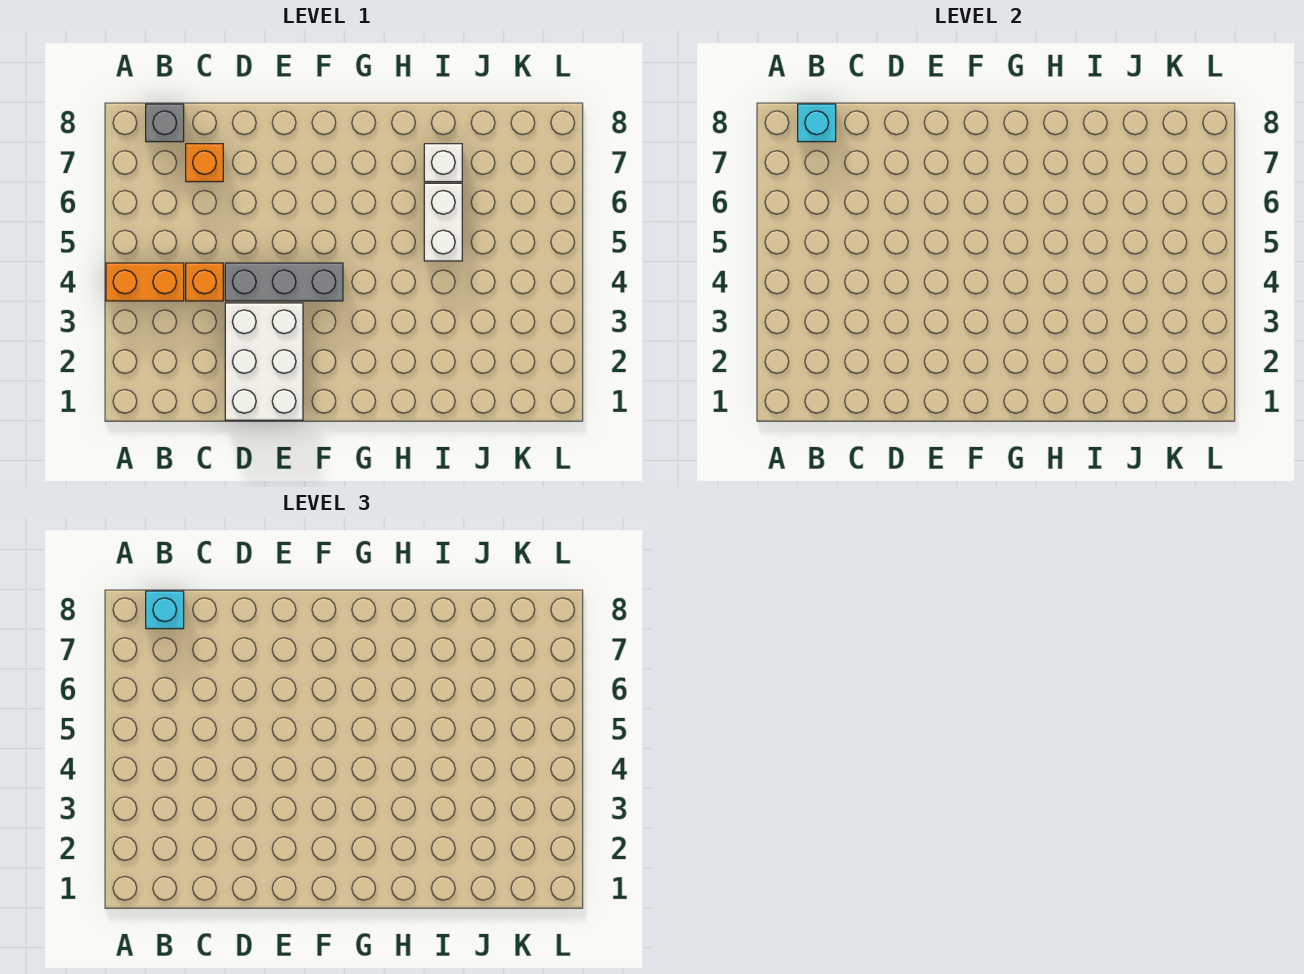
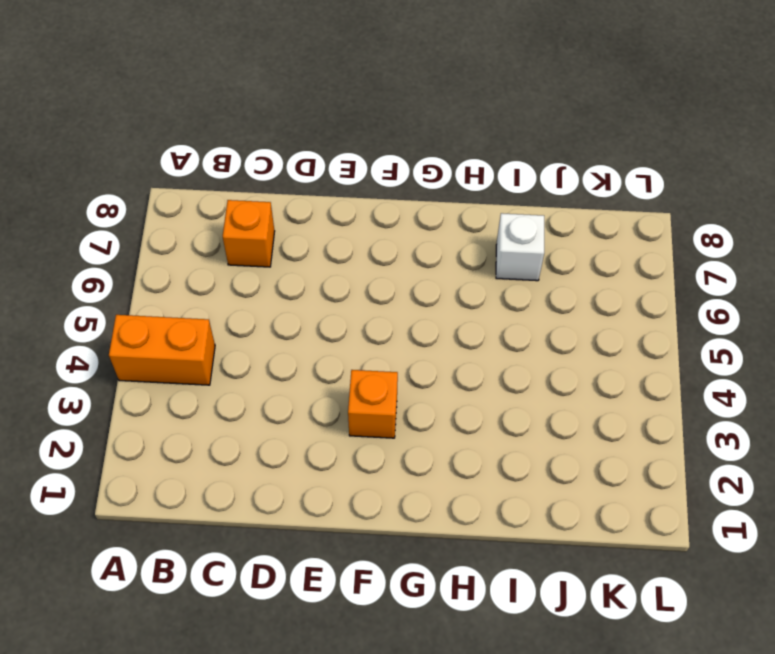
orange 1x1 brick [348,370,398,438] -> orange 1x1 brick moved to [186,263,223,301]
none -> grey 1x1 brick [146,104,184,142]
none -> white 2x3 brick [225,303,303,420]

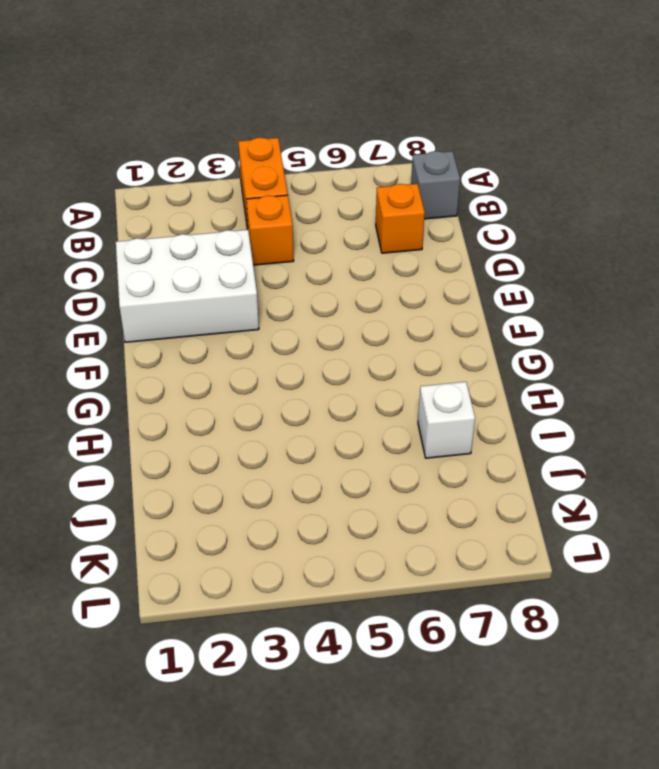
none -> grey 1x3 brick [225,263,343,301]
none -> white 1x2 brick [424,183,462,261]

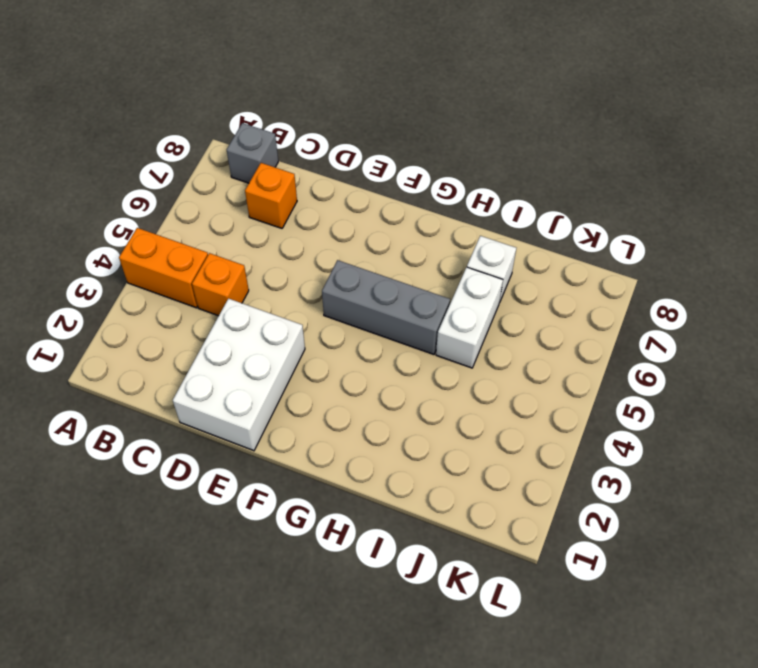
grey 1x3 brick [322,260,450,354] -> grey 1x3 brick moved to [225,263,343,301]
none -> cyan 1x1 brick [798,104,836,142]
none -> cyan 1x1 brick [146,591,184,629]

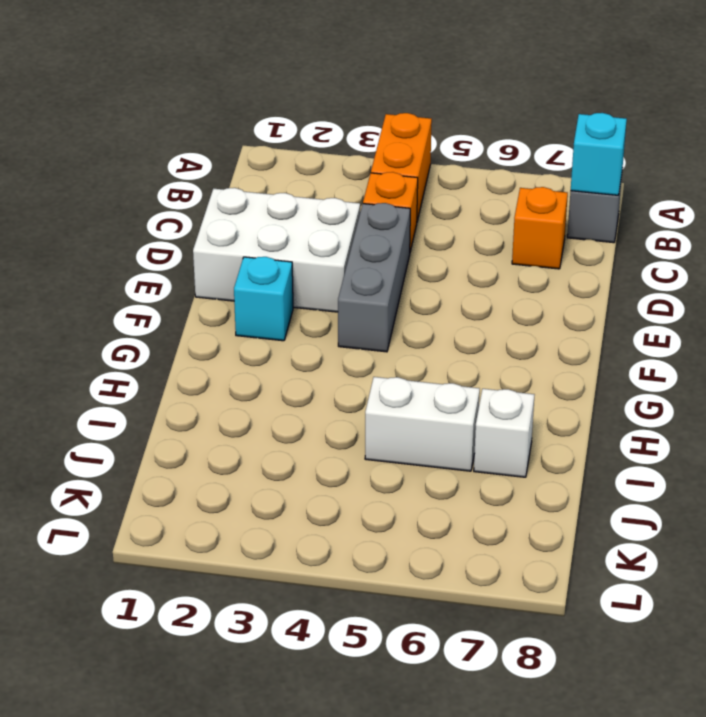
cyan 1x1 brick [234,257,293,341] -> cyan 1x1 brick moved to [146,591,184,629]

